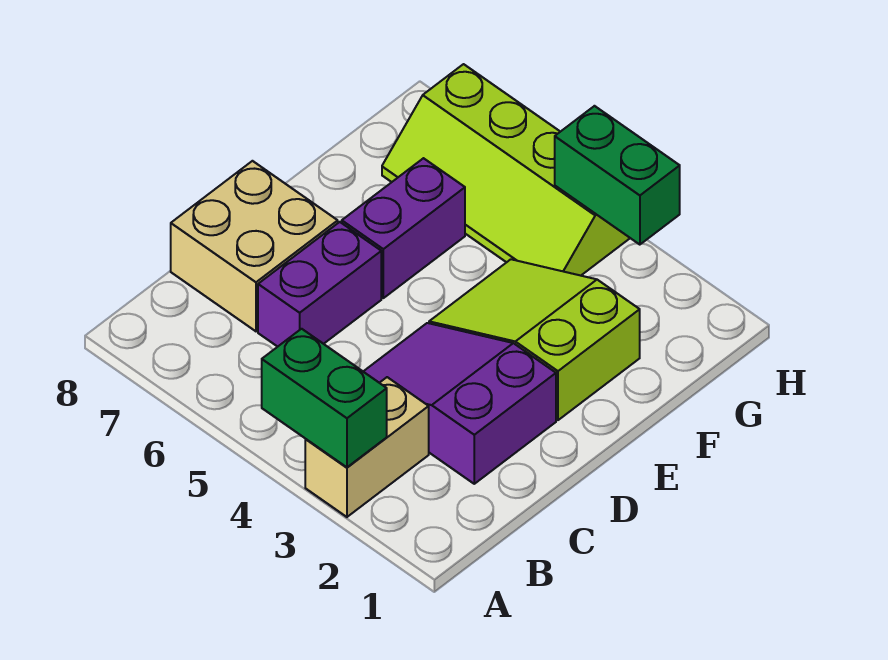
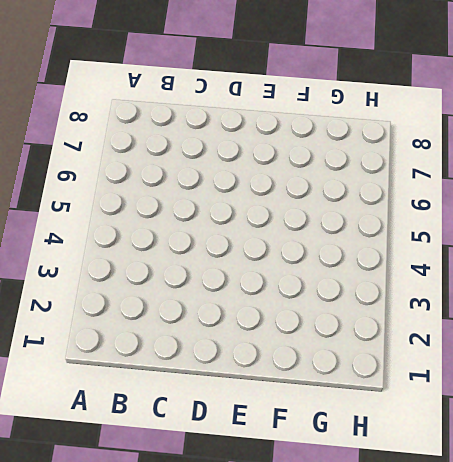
none -> tan 1x2 brick [305,377,429,517]
none -> purple 2x3 slope [363,323,556,484]

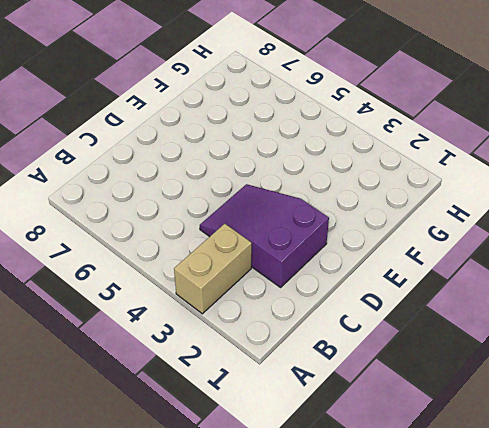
none -> purple 1x2 brick [258,222,381,347]
none -> tan 2x2 brick [171,161,338,331]

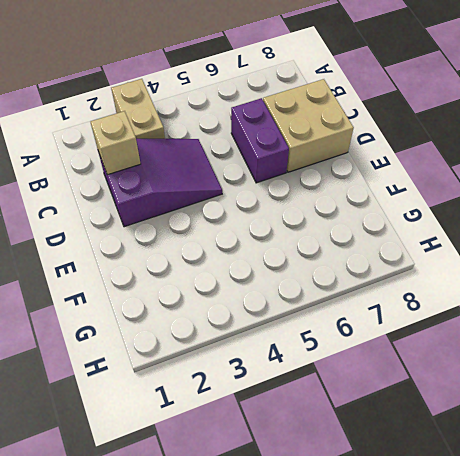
tan 1x1 brick [91,111,141,175] -> none
none -> lime 2x3 slope [429,259,640,420]
none -> purple 1x2 brick [342,158,465,298]

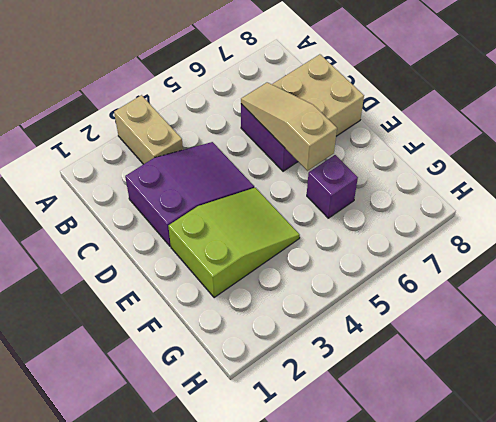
tan 1x3 slope [241,82,337,171] -> none
purple 1x1 brick [307,155,358,218] -> purple 1x2 brick [342,158,465,298]
none -> lime 2x4 slope [382,64,630,276]
none -> green 1x2 brick [262,329,387,467]

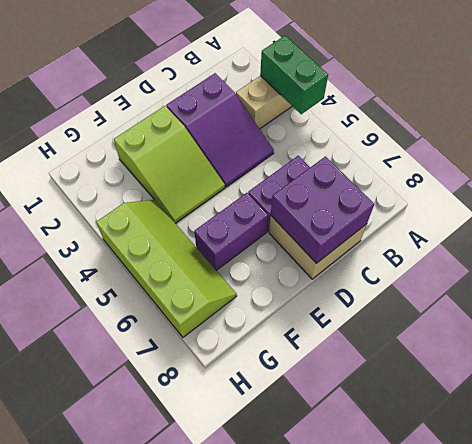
purple 2x2 brick [271,157,374,263] -> none
none -> green 1x2 brick [555,106,680,245]

